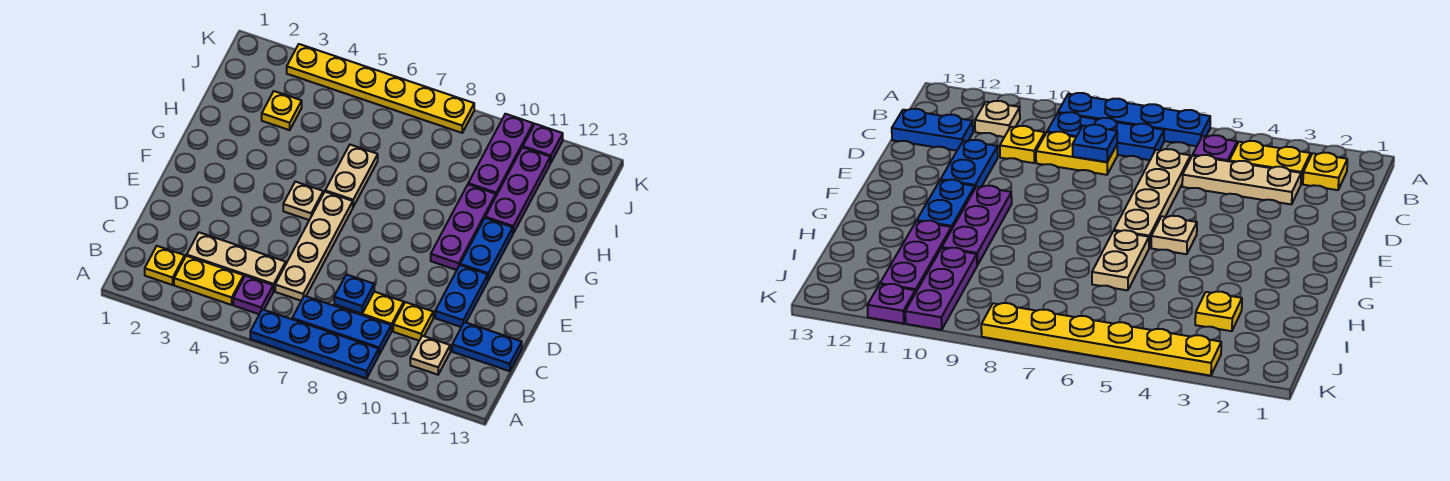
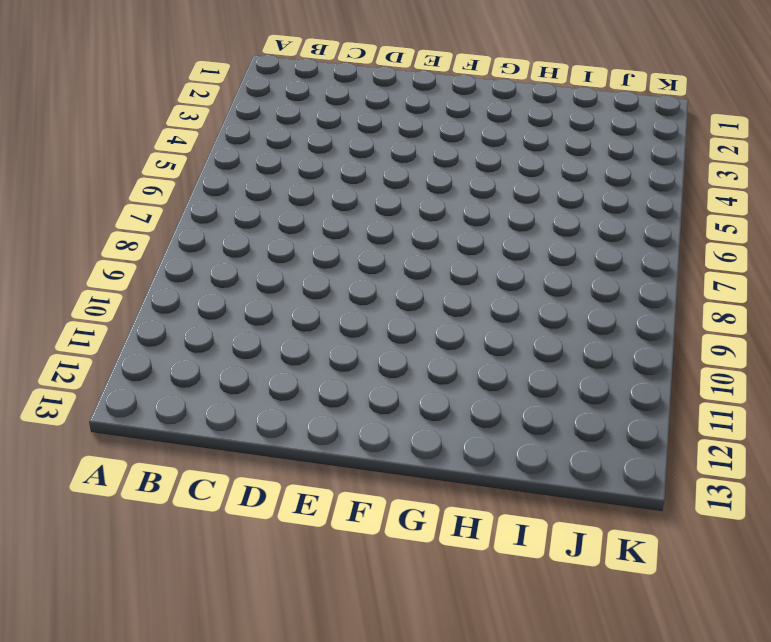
none -> blue 1x4 plate [250,309,379,378]
none -> yellow 1x1 plate [145,246,185,285]
none -> yellow 1x2 plate [174,256,244,305]

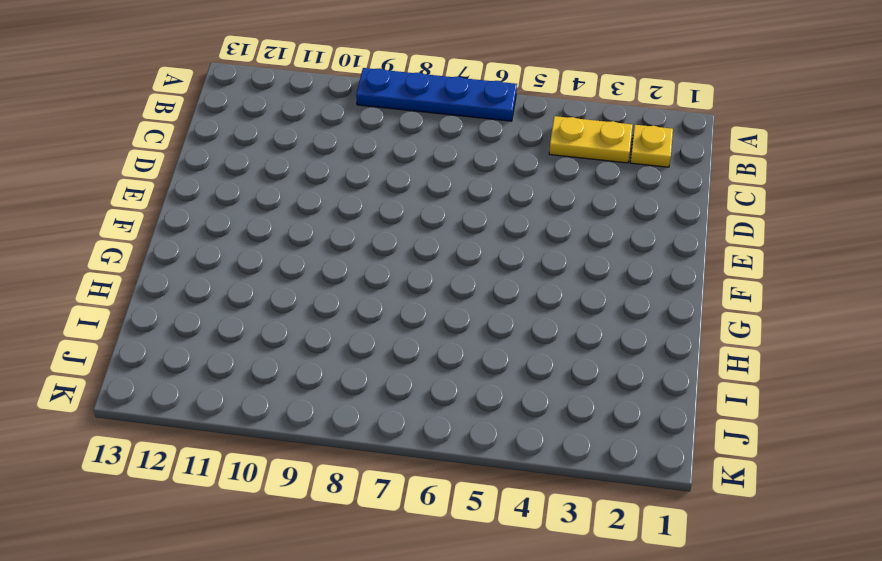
none -> purple 1x1 plate [233,276,273,314]
none -> blue 1x3 plate [292,296,391,354]
none -> tan 1x1 plate [410,336,450,375]

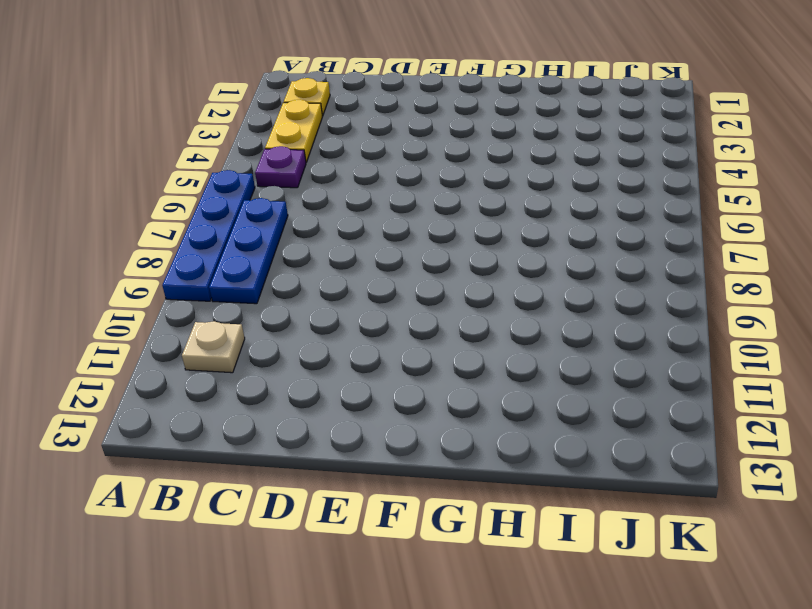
none -> tan 1x3 plate [187,232,286,291]
none -> tan 1x4 plate [275,192,353,301]
none -> yellow 1x2 plate [334,292,404,331]

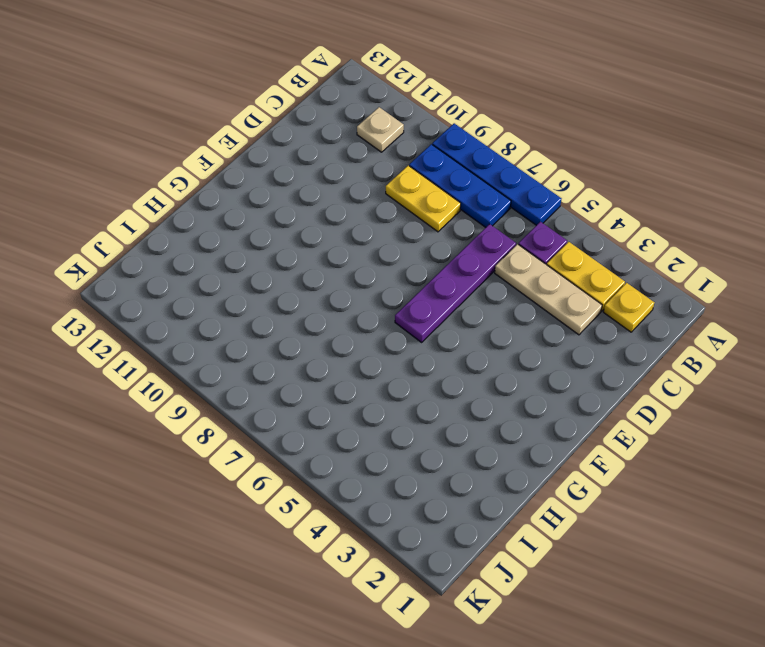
purple 1x4 plate [395,224,516,342] -> tan 1x4 plate [275,192,353,301]
none -> yellow 1x1 plate [393,302,433,340]
none -> blue 1x2 plate [452,322,522,371]
none -> blue 1x2 plate [435,265,488,327]

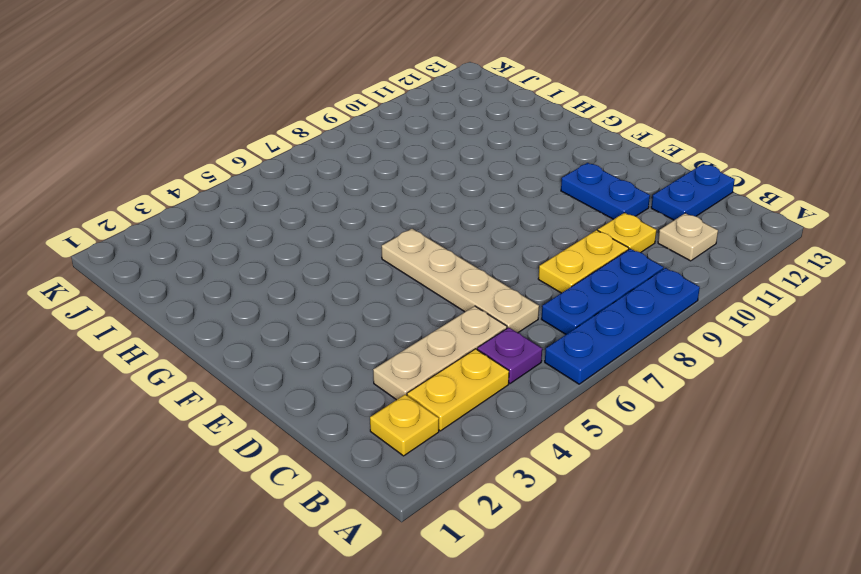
none -> tan 1x1 plate [283,182,323,220]
none -> purple 1x3 plate [431,185,496,270]
none -> blue 1x2 plate [460,218,513,280]

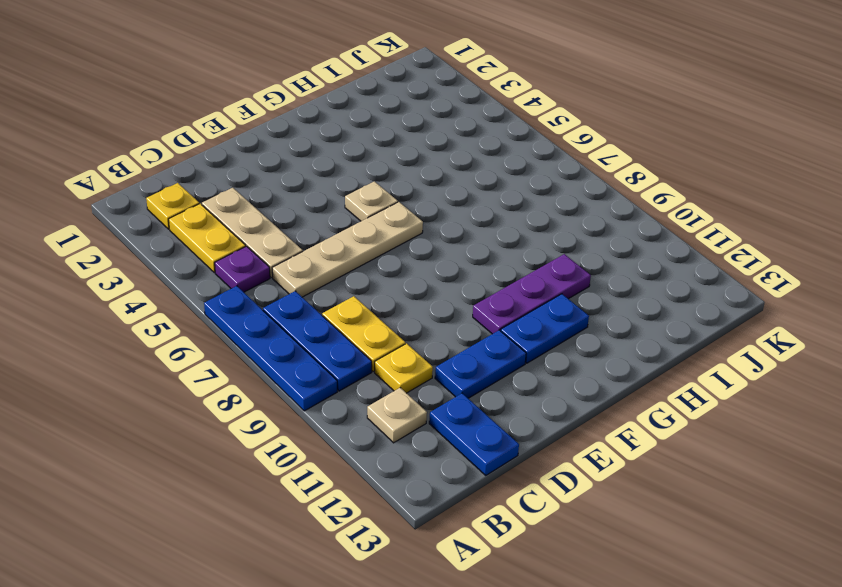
none -> tan 1x2 plate [325,145,378,207]
none -> purple 1x3 plate [485,147,550,233]
none -> yellow 1x1 plate [262,91,302,130]

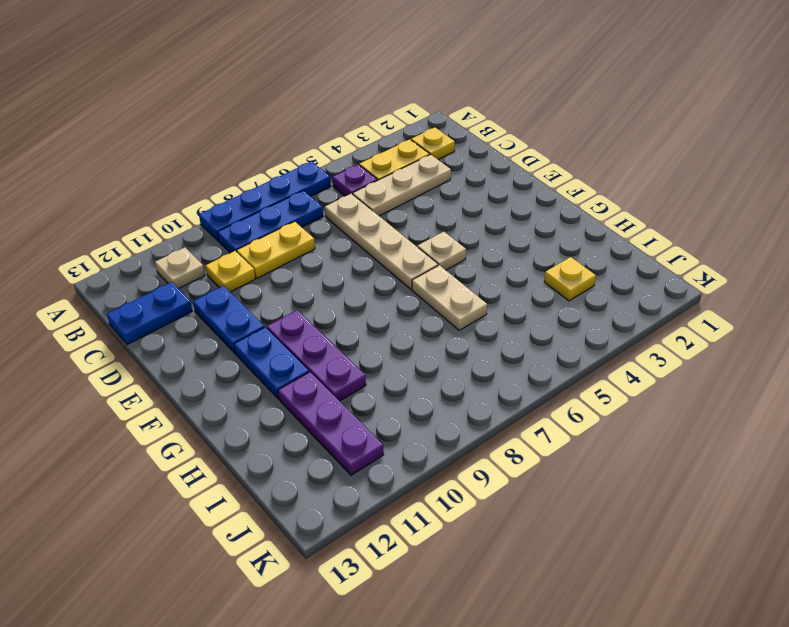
none -> purple 1x3 plate [468,114,533,195]
none -> yellow 1x6 plate [287,44,474,133]
none -> purple 1x1 plate [523,124,563,163]

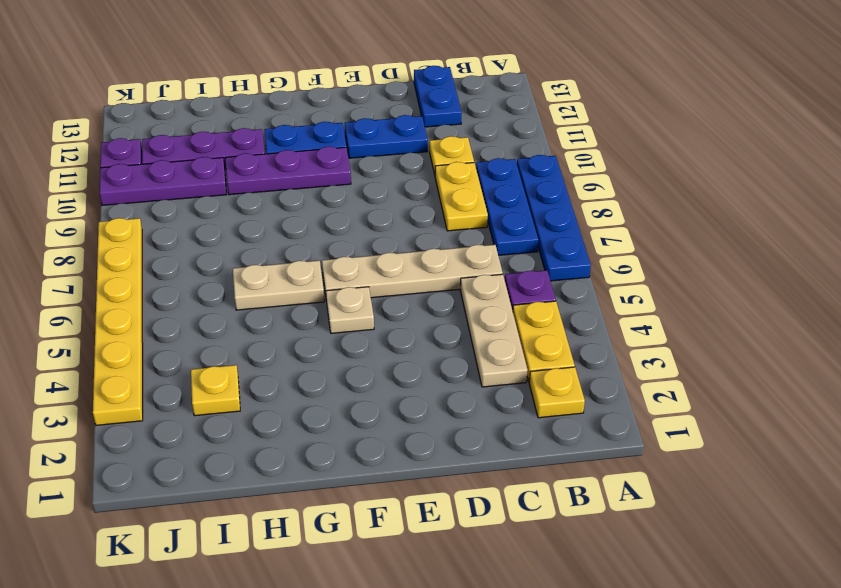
none -> tan 1x1 plate [410,336,450,375]
none -> blue 1x1 plate [334,274,374,314]

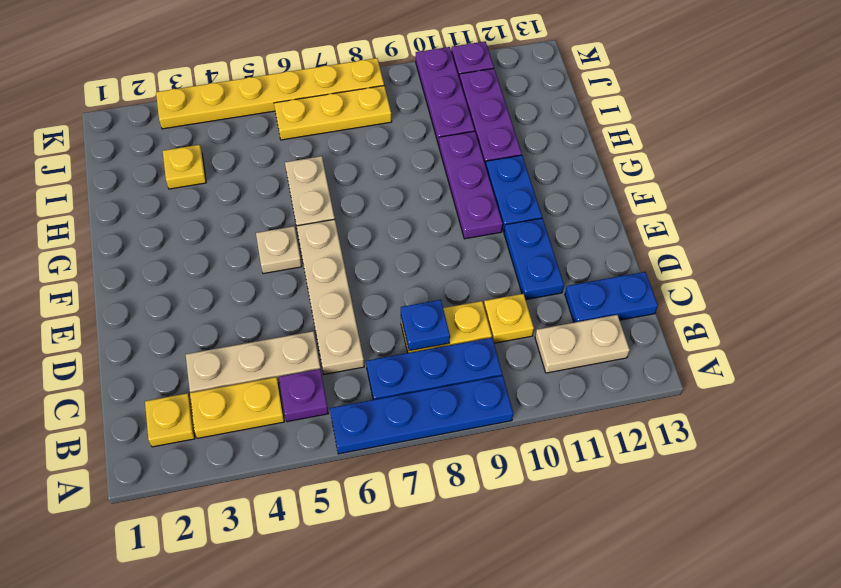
tan 1x2 plate [535,315,630,373] -> tan 1x1 plate [410,336,450,375]
yellow 1x3 plate [274,86,392,140] -> none

